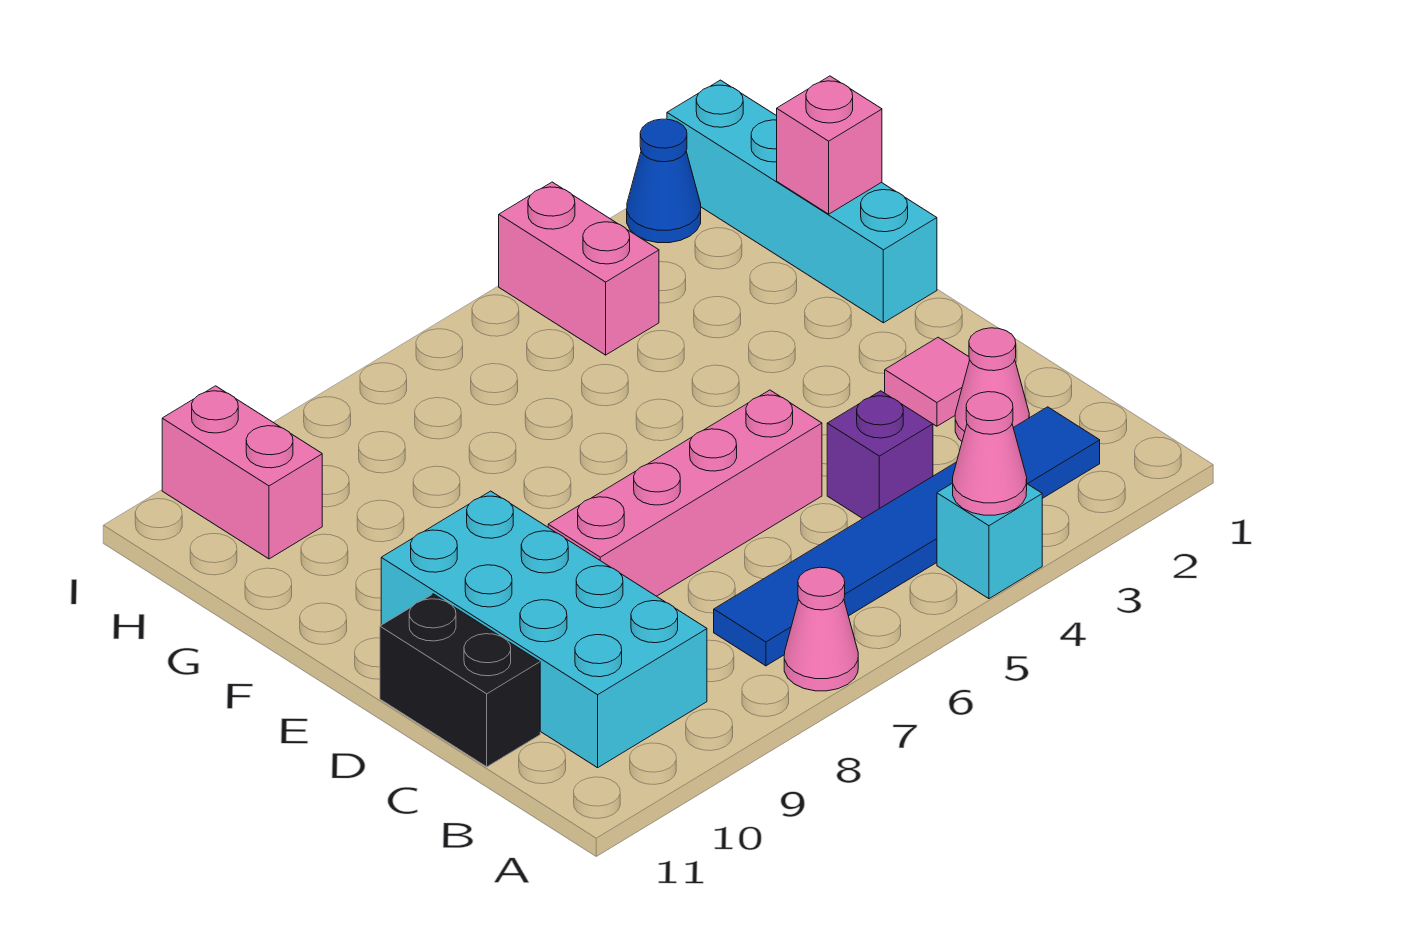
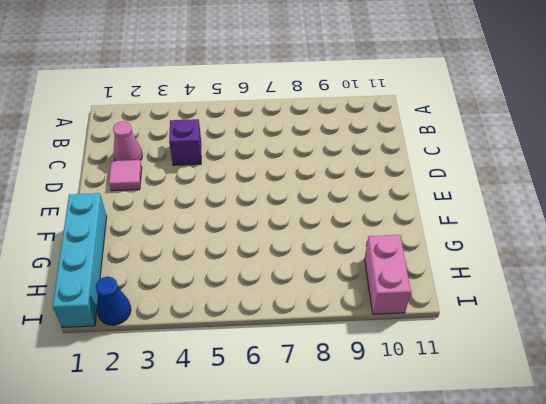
none -> cyan 1x1 brick [937,483,1042,599]
none -> pink 1x1 cone [784,567,858,691]
none -> blue 1x6 tile [714,407,1100,666]

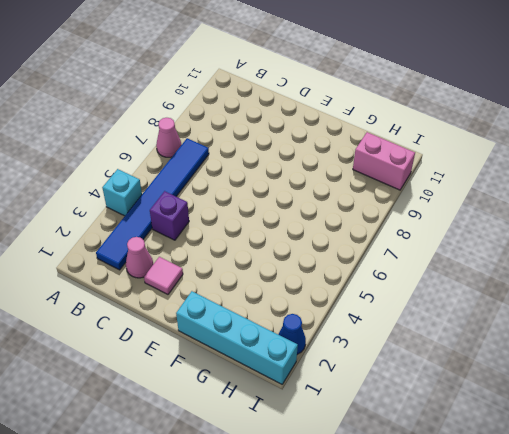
none -> cyan 2x4 brick [381,491,707,768]
none -> black 1x2 brick [380,594,540,767]
none -> pink 1x4 brick [548,390,822,596]

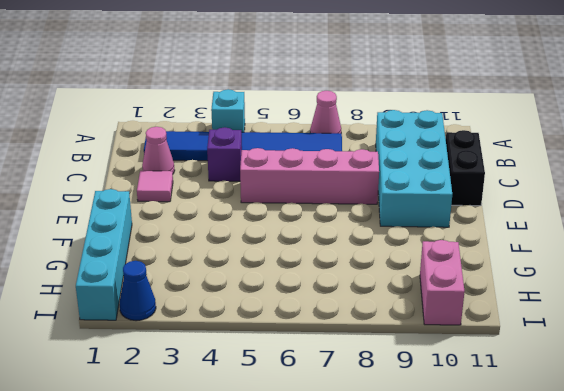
none -> pink 1x2 brick [499,182,659,355]
none -> pink 1x1 cone [953,392,1027,515]
none -> pink 1x1 brick [777,76,882,214]

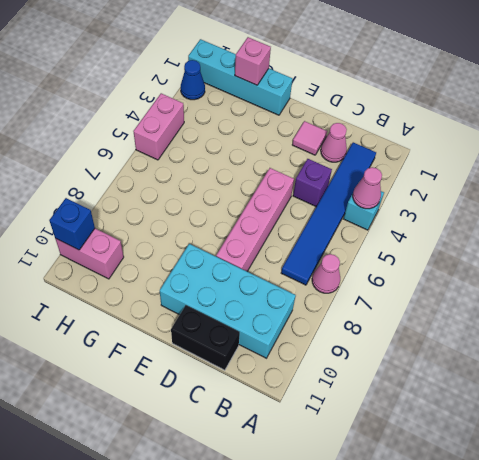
pink 1x2 brick [133,93,184,160] -> pink 1x2 brick turned to [499,182,659,355]
blue 1x1 brick [49,198,95,250] -> none

